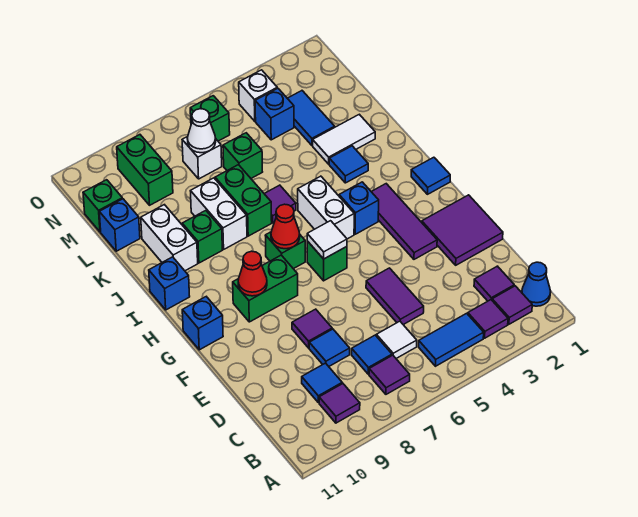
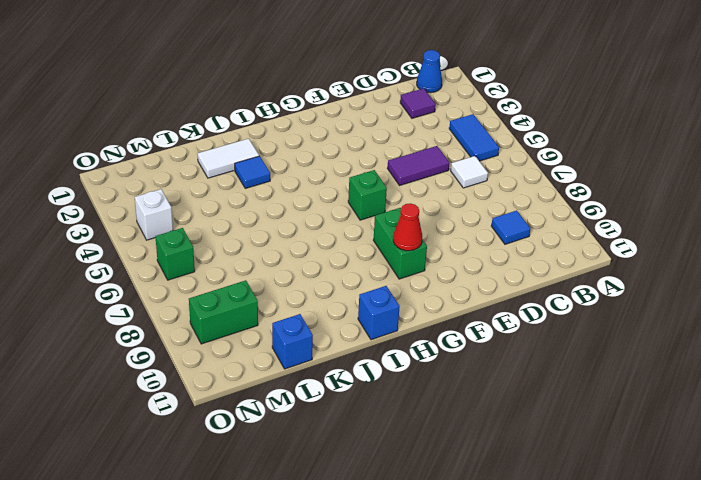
white 1x2 tile [198,139,259,178] -> white 1x2 tile turned to [313,114,375,164]
none -> purple 1x1 tile [492,286,532,324]
none -> purple 1x1 tile [468,300,508,338]
none -> purple 1x1 tile [369,355,410,394]
none -> purple 1x1 tile [319,384,360,423]

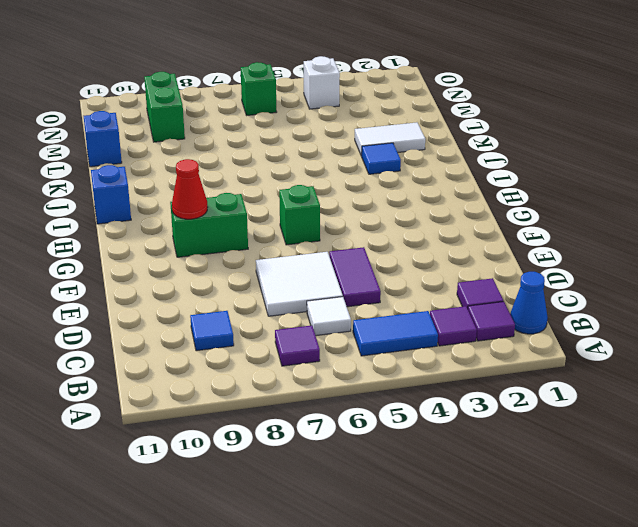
white 2x2 tile [256,252,343,316] -> none
none -> purple 1x1 tile [319,384,360,423]
none -> blue 1x1 tile [352,335,392,374]
none -> blue 1x1 tile [309,329,350,366]
none -> purple 2x2 tile [422,195,503,265]

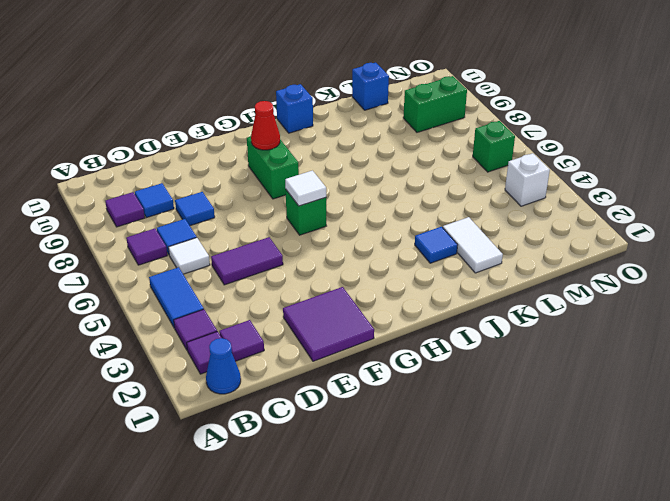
none -> purple 1x1 tile [292,309,332,348]
none -> purple 1x3 tile [371,184,437,259]
none -> blue 1x1 brick [182,297,223,350]
none -> blue 1x1 tile [411,157,450,194]

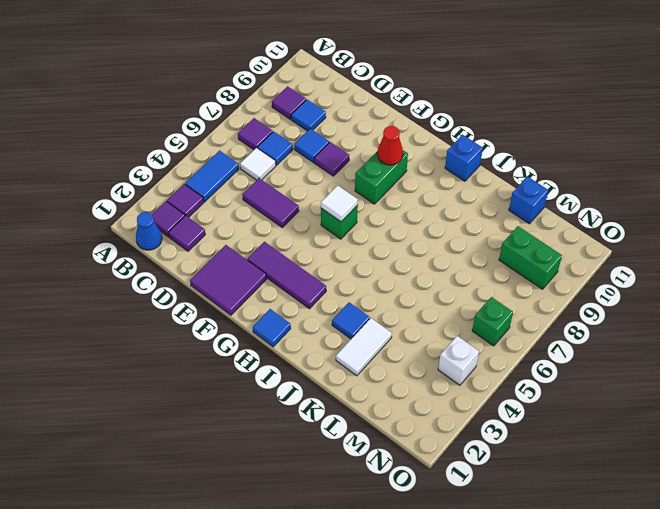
none -> blue 1x1 brick [182,297,223,350]
none -> blue 1x1 brick [339,182,379,234]
none -> white 1x2 brick [298,176,354,239]
none -> green 1x1 brick [265,232,305,269]

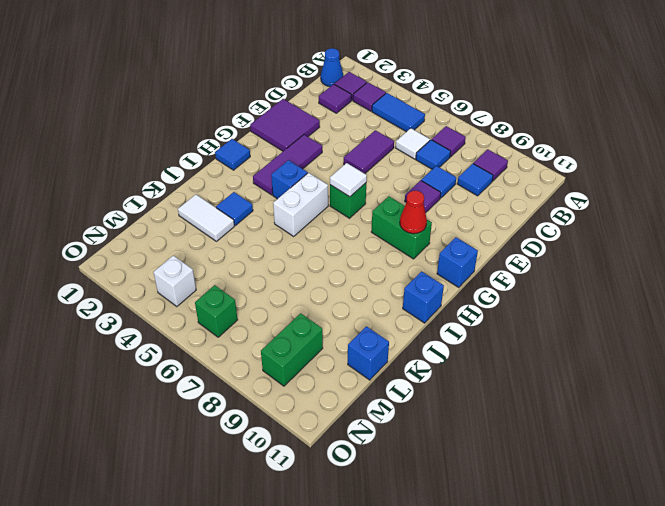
none -> green 1x1 brick [265,232,305,269]
none -> purple 1x1 tile [264,185,296,223]
none -> green 1x2 brick [215,165,272,236]
none -> white 1x2 brick [191,178,247,249]

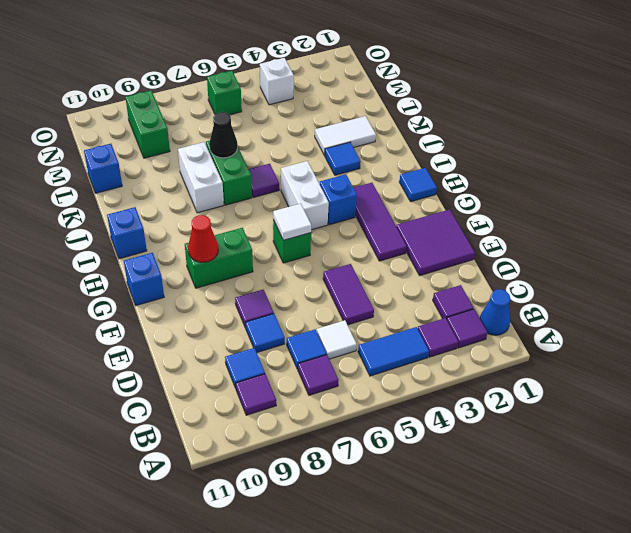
black 1x1 cone [209,112,238,158] -> none
none -> green 1x1 brick [265,232,305,269]
none -> green 1x1 brick [182,211,222,263]
none -> white 1x2 brick [141,205,198,271]
none -> blue 1x2 tile [287,91,335,145]

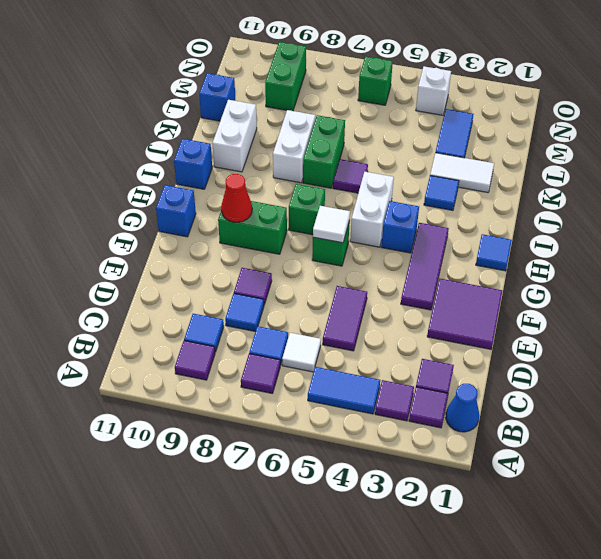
none -> green 1x1 brick [182,211,222,263]
none -> green 1x1 brick [223,133,262,178]
none -> blue 1x1 brick [255,88,294,140]
none -> white 1x1 brick [182,137,222,179]

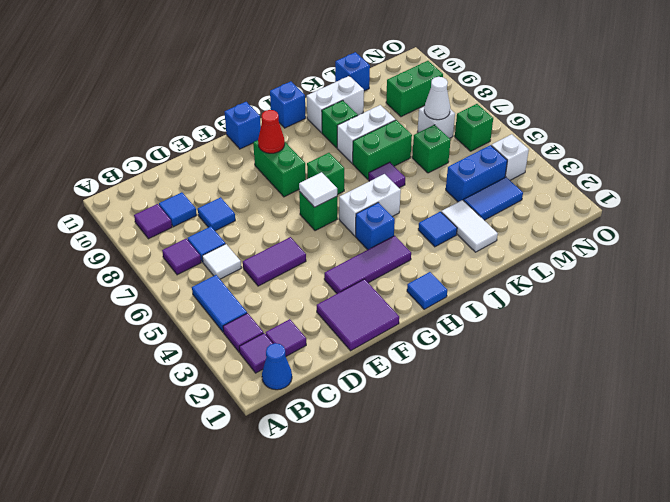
blue 1x2 brick [446,145,507,202] -> blue 1x1 brick [255,88,294,140]
none -> purple 1x1 tile [292,309,332,348]
none -> green 1x1 brick [83,180,122,232]
none -> red 1x1 cone [271,204,300,249]

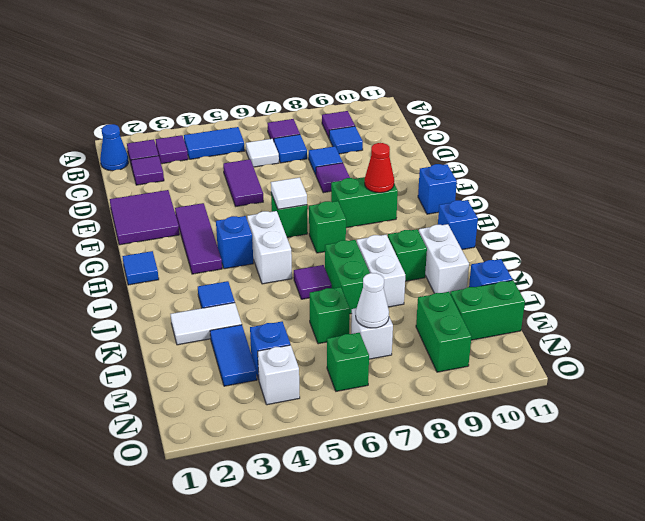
green 1x2 brick [450,280,525,340] -> green 1x1 brick [83,180,122,232]
none -> red 1x1 cone [271,204,300,249]

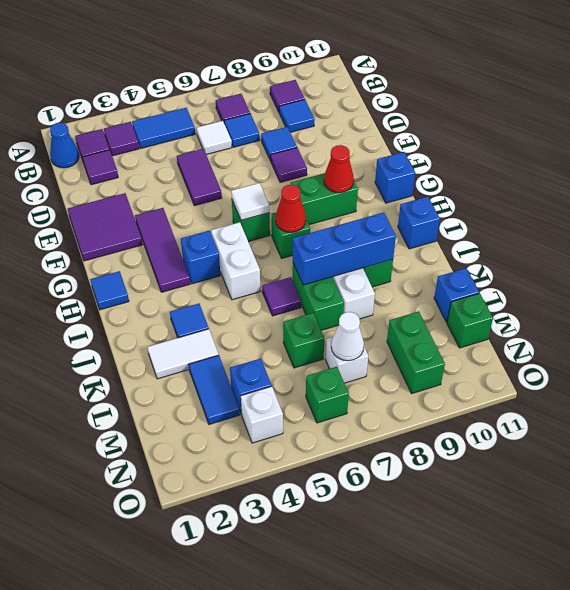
blue 1x3 brick [293,212,396,285] -> none
none -> white 1x2 brick [141,205,198,271]

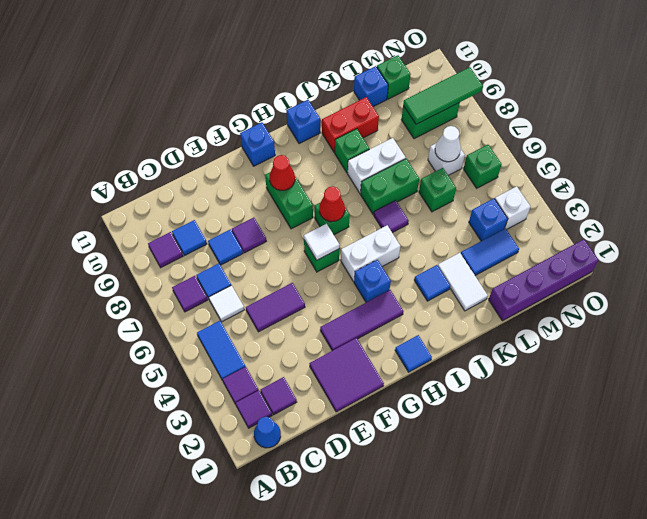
red 1x2 brick [322,97,379,152] -> white 1x2 brick [141,205,198,271]
purple 1x4 brick [489,239,598,321] -> none
green 1x3 tile [403,67,483,124] -> none

